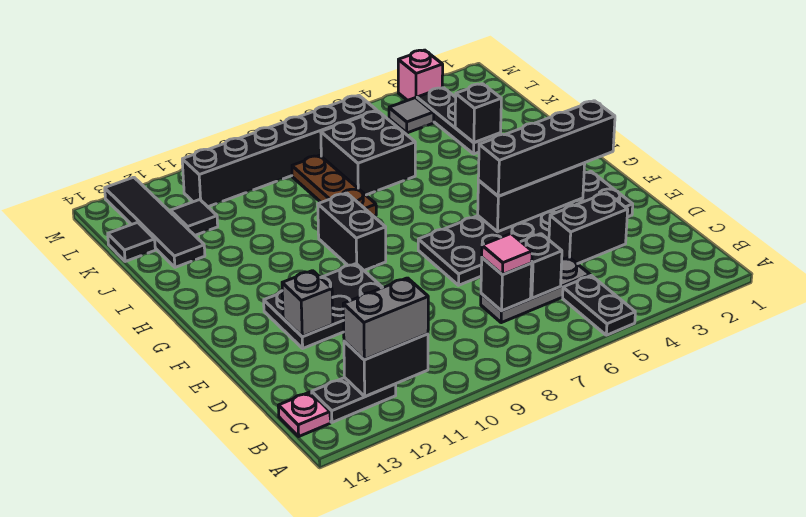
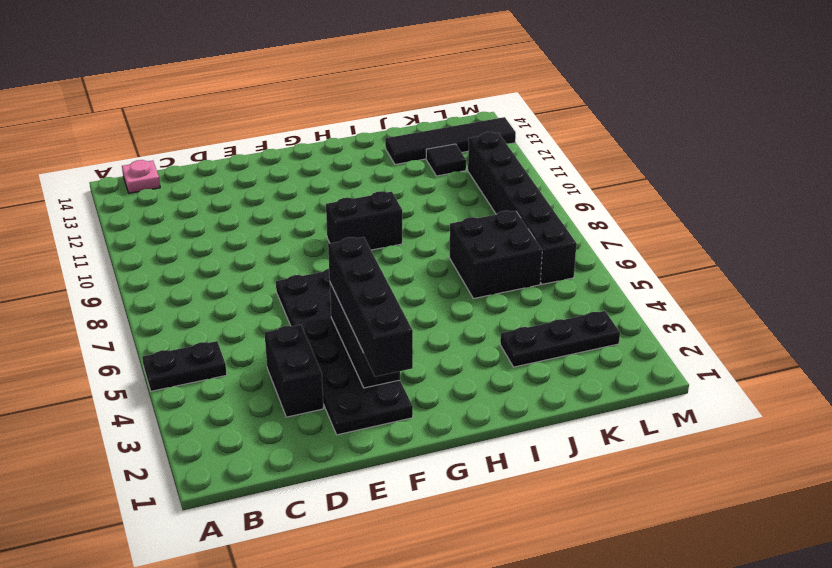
none -> black 1x2 plate [312,378,396,422]
none -> grey 1x3 plate [481,257,590,323]
none -> black 2x3 plate [264,264,383,348]

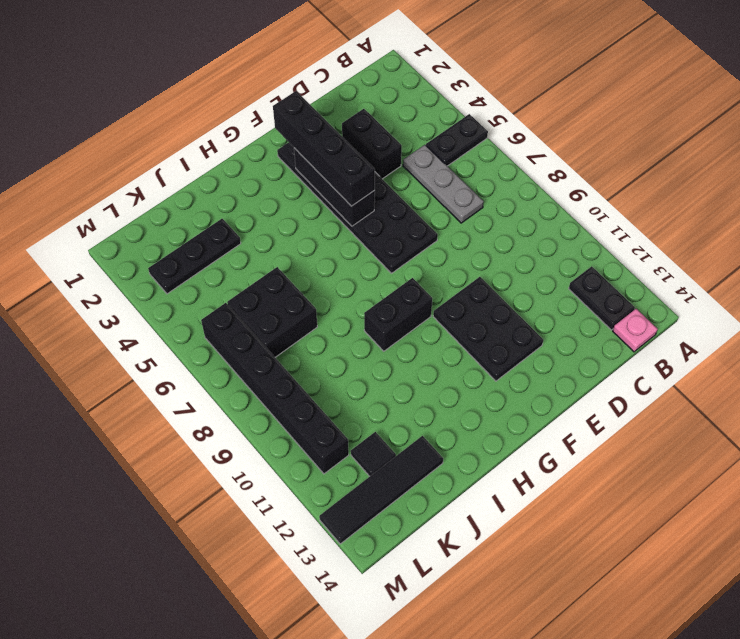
none -> brown 1x3 plate [292,155,376,216]
none -> black 1x1 tile [108,222,155,261]
none -> grey 1x1 tile [389,98,434,133]

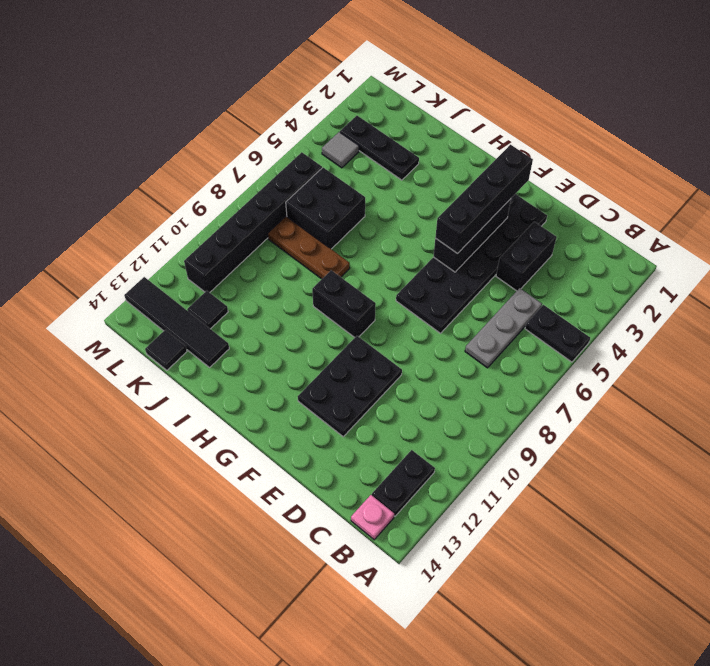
none -> pink 1x1 brick [398,50,443,100]
none -> black 1x2 brick [344,334,428,396]
none -> black 1x1 brick [521,234,562,298]

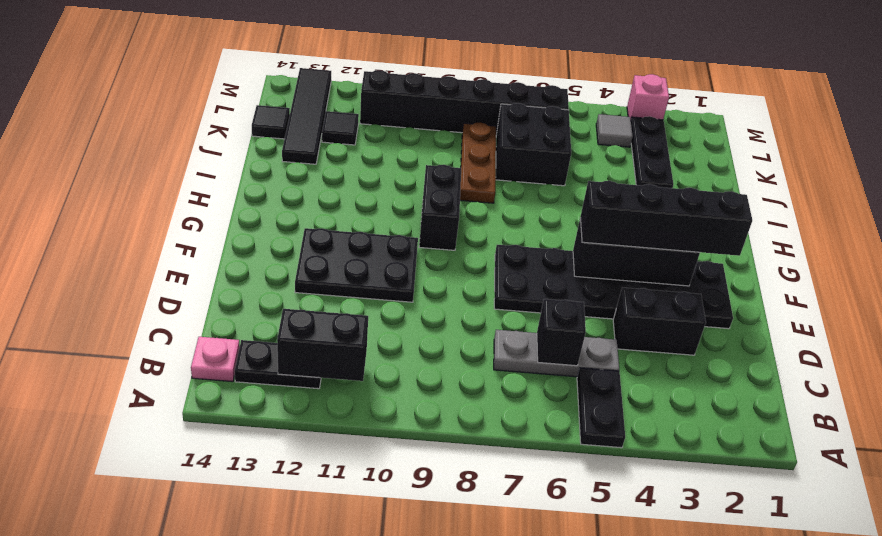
none -> black 1x1 brick [481,258,532,311]
none -> grey 1x1 brick [282,271,333,336]
none -> black 1x1 brick [455,84,501,143]

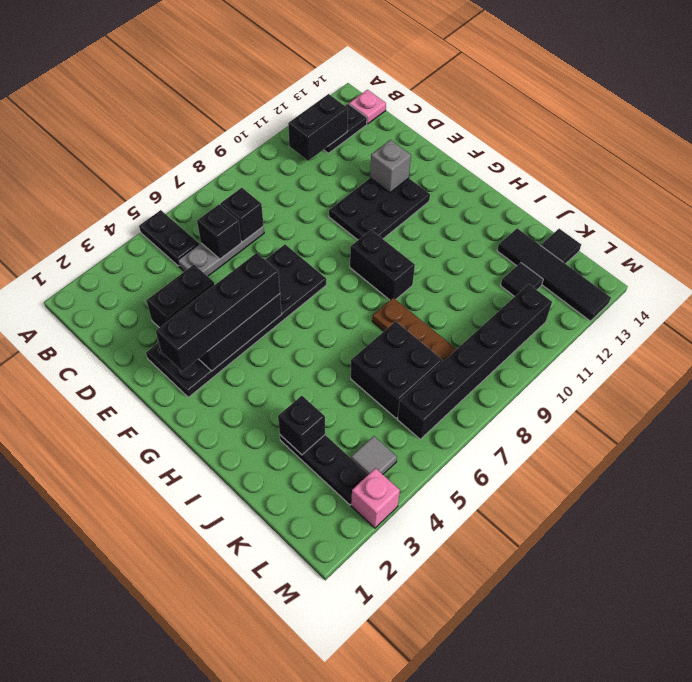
none -> grey 1x2 brick [343,278,428,360]
none -> pink 1x1 tile [482,234,532,275]

